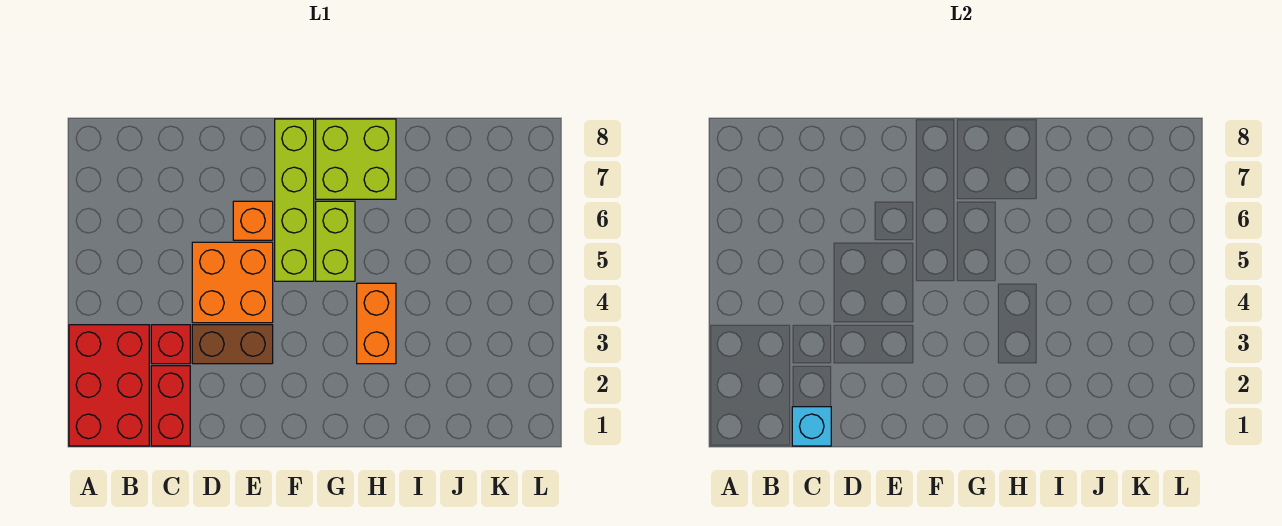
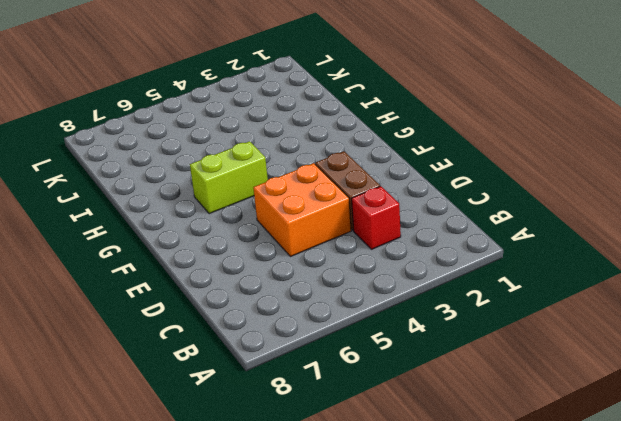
none -> red 2x3 brick [69,325,149,446]
none -> red 1x2 brick [151,366,190,446]

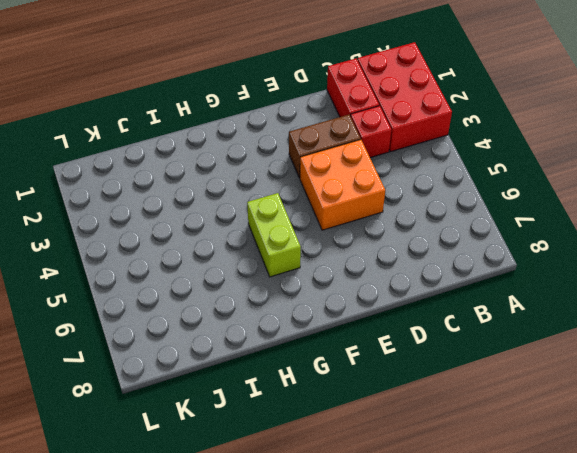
none -> orange 1x1 brick [233,201,273,240]
none -> lime 1x4 brick [275,119,314,281]

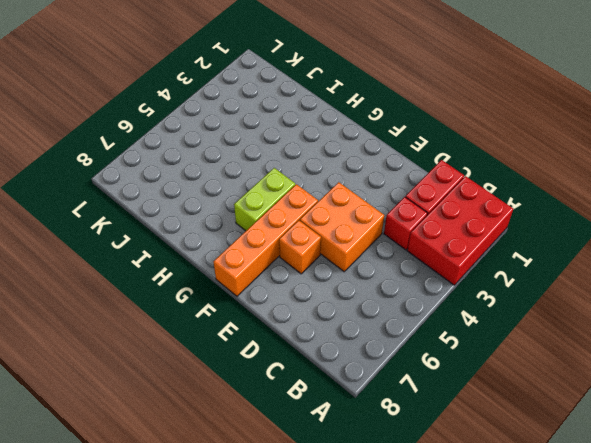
orange 1x4 brick [214,184,318,296] -> lime 1x4 brick [275,119,314,281]
none -> brown 1x2 brick [192,325,273,364]
none -> lime 2x2 brick [316,119,396,199]

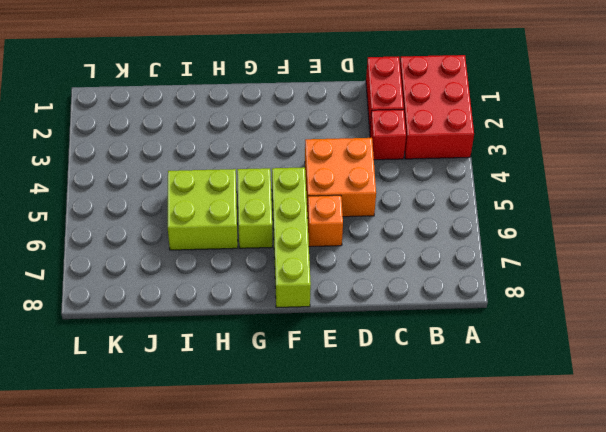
lime 2x2 brick [168,169,238,250] -> lime 2x2 brick moved to [316,119,396,199]
none -> brown 1x2 brick [192,325,273,364]
none -> orange 1x2 brick [357,283,396,364]

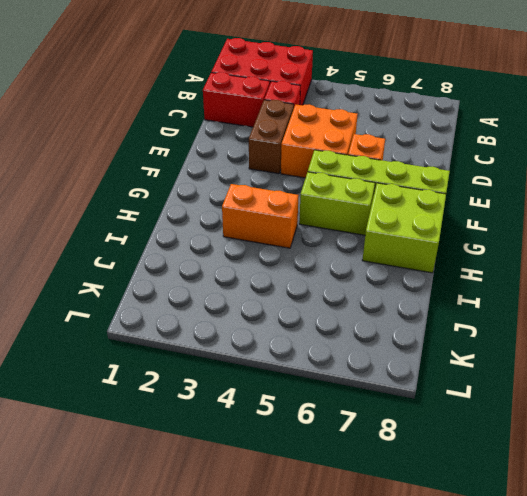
none -> cyan 1x1 brick [792,407,831,446]

